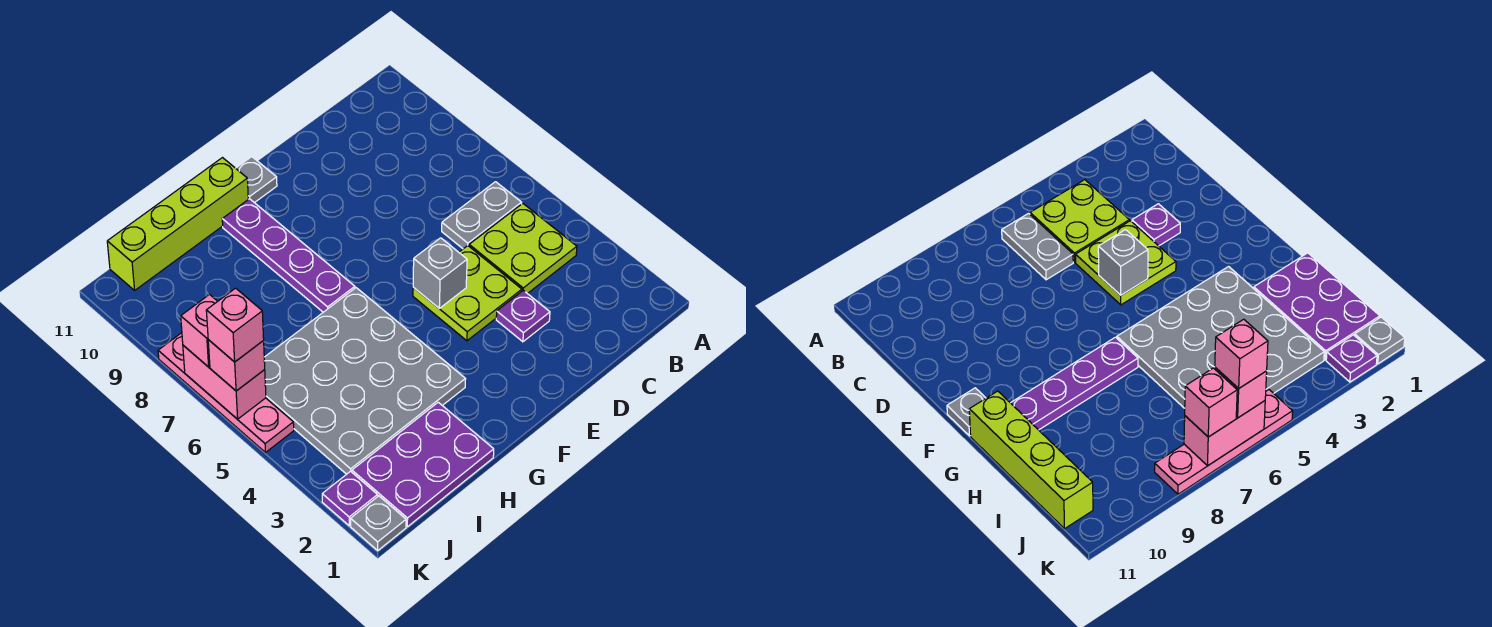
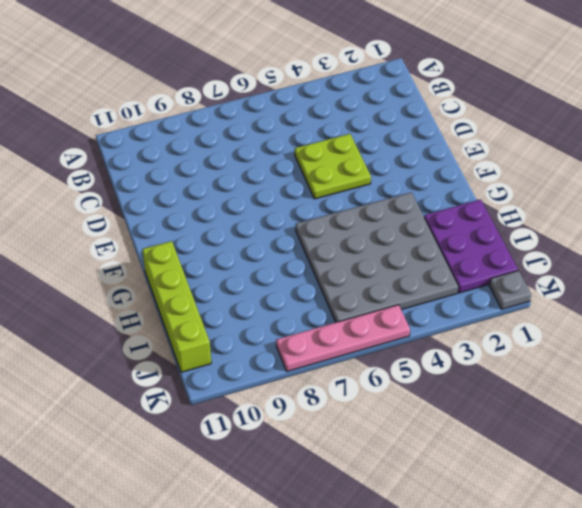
none -> lime 2x2 plate [469,204,577,294]
none -> grey 1x2 plate [442,182,522,249]
none -> purple 1x1 plate [496,290,550,342]

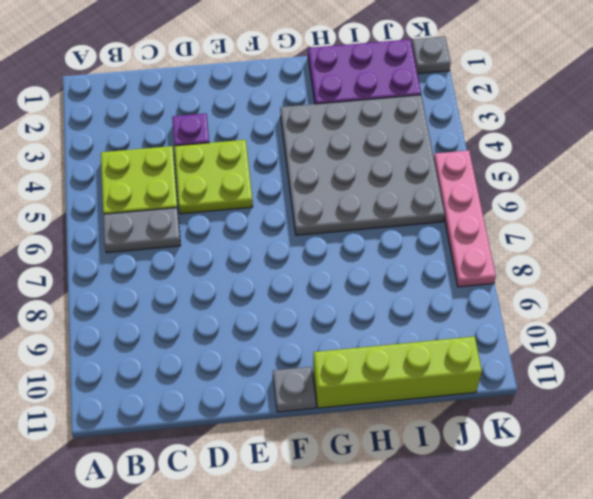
none -> purple 1x4 plate [222,199,355,312]
none -> purple 1x1 plate [322,471,378,526]
none -> grey 1x1 brick [413,238,467,308]

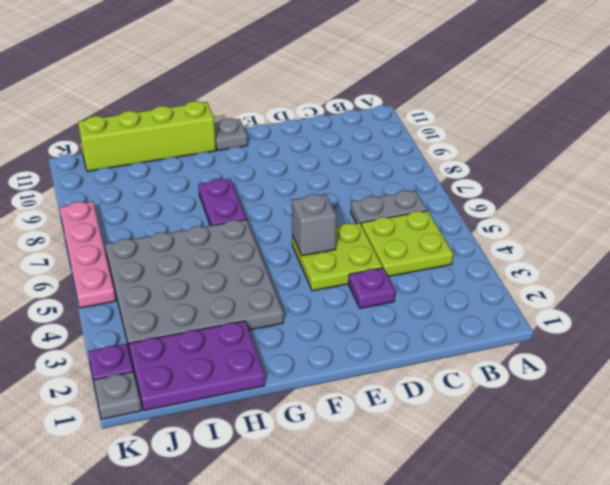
purple 1x2 plate [198,179,246,226] -> purple 1x4 plate [222,199,355,312]
none -> pink 1x2 brick [183,345,266,419]
none -> pink 1x1 brick [208,340,265,391]
none -> pink 1x1 brick [181,295,218,367]

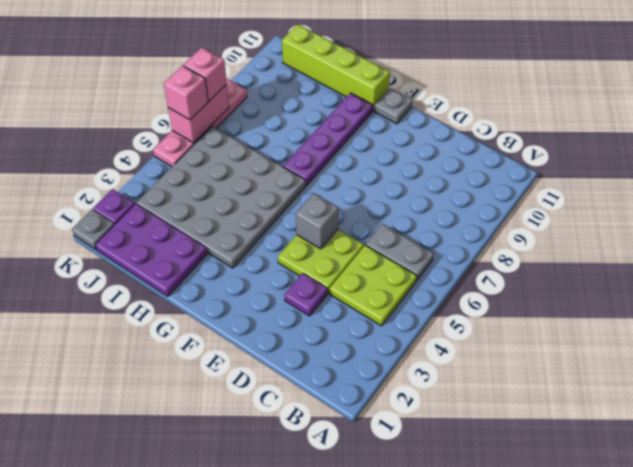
none -> pink 1x1 brick [206,288,264,362]

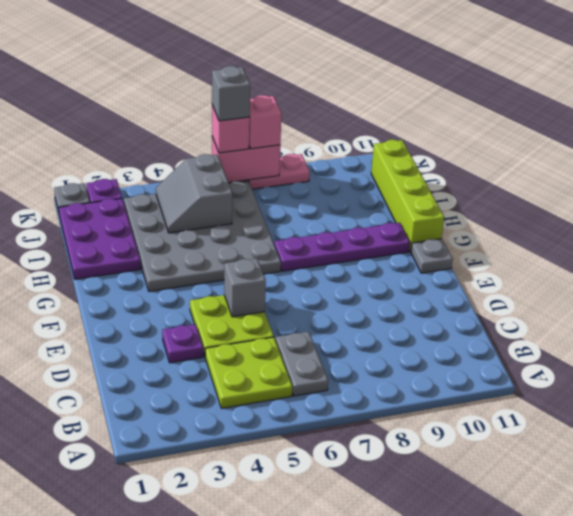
grey 2x2 slope [156,154,232,233] -> none
grey 1x1 brick [212,66,250,121] -> pink 1x1 brick [206,288,264,362]

